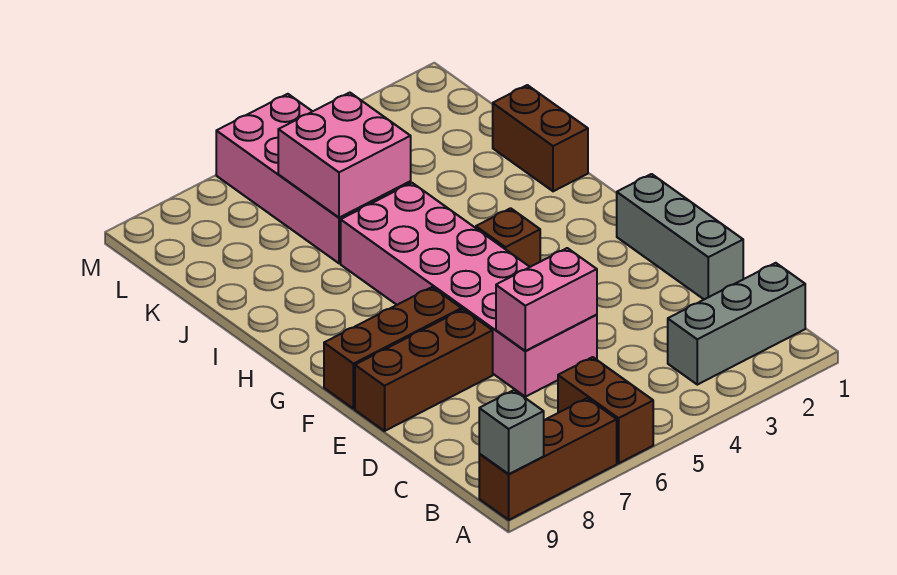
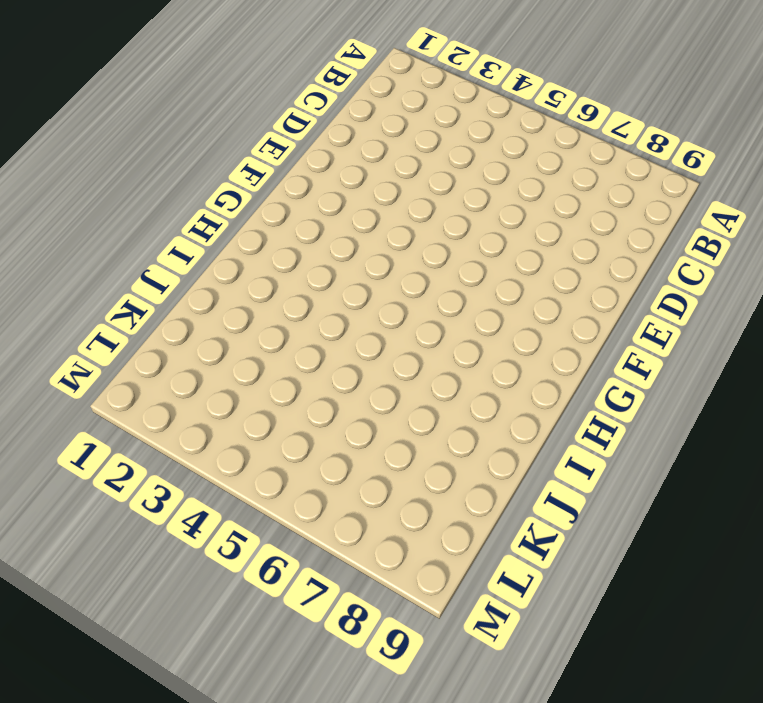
none -> brown 1x2 brick [558,357,653,463]
none -> brown 1x3 brick [479,398,617,520]
none -> grey 1x3 brick [668,263,805,385]

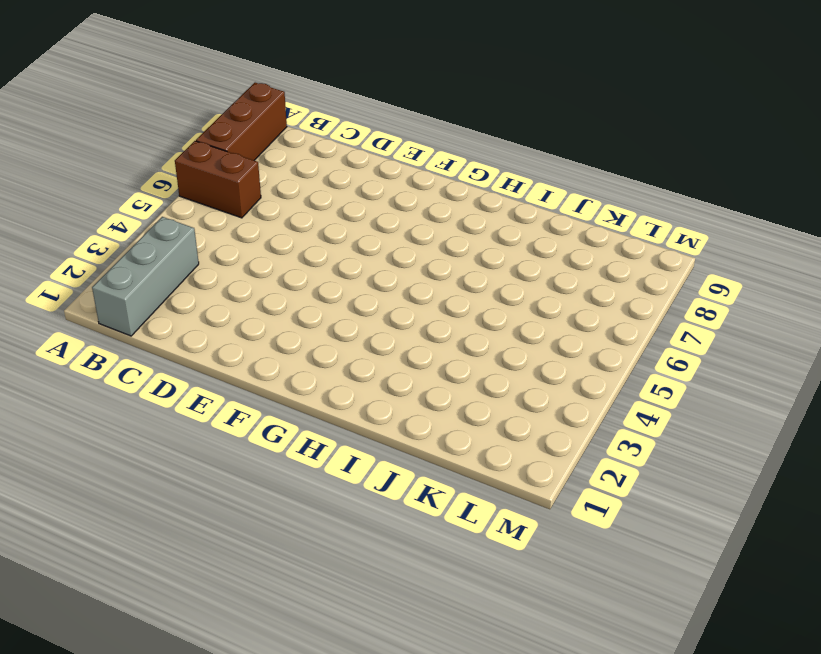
none -> grey 1x3 brick [617,174,743,299]
none -> pink 2x6 brick [341,183,597,397]
none -> brown 1x3 brick [355,309,493,431]

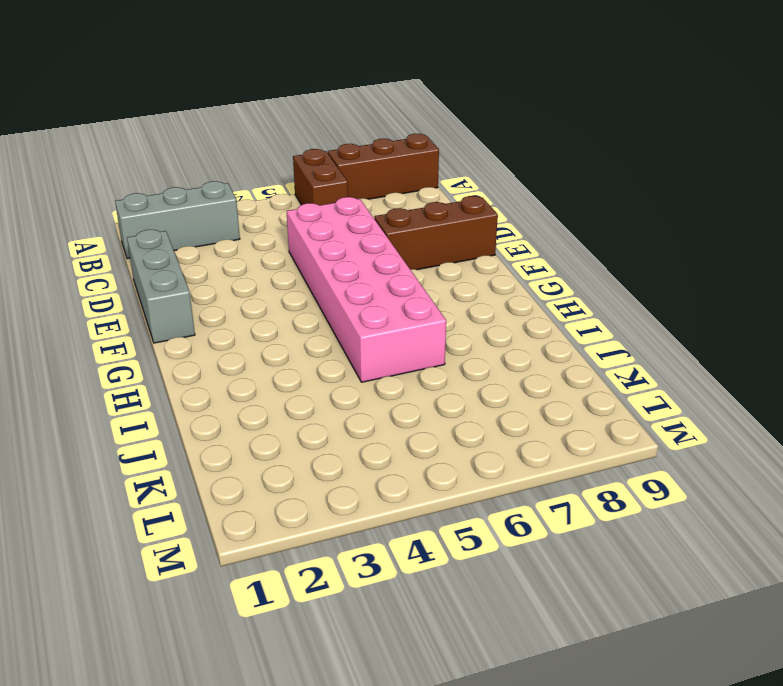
none -> brown 1x3 brick [324,287,462,409]
none -> brown 1x1 brick [476,208,540,267]
none -> brown 1x2 brick [493,85,588,191]

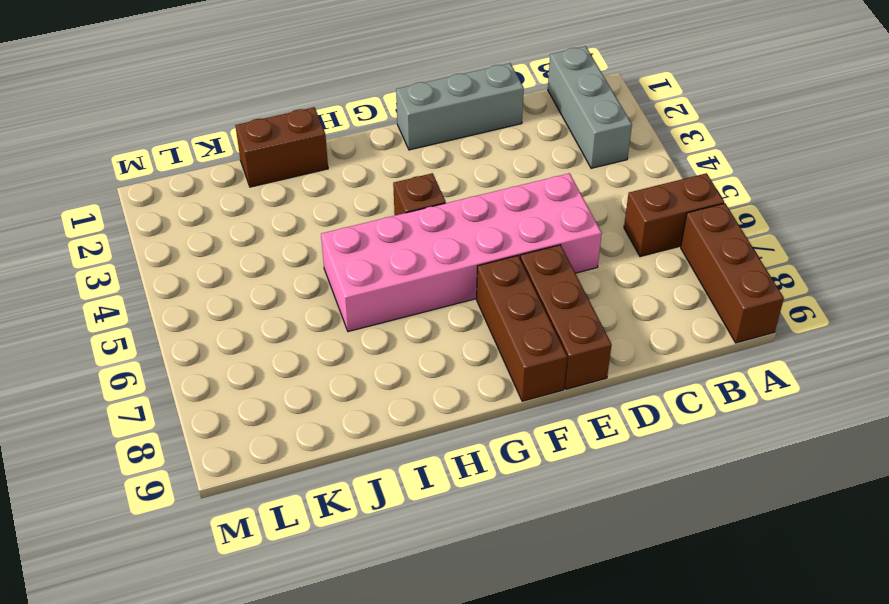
none -> pink 2x4 brick [216,94,411,263]
none -> grey 1x1 brick [479,390,544,474]
none -> pink 1x2 brick [496,248,597,351]

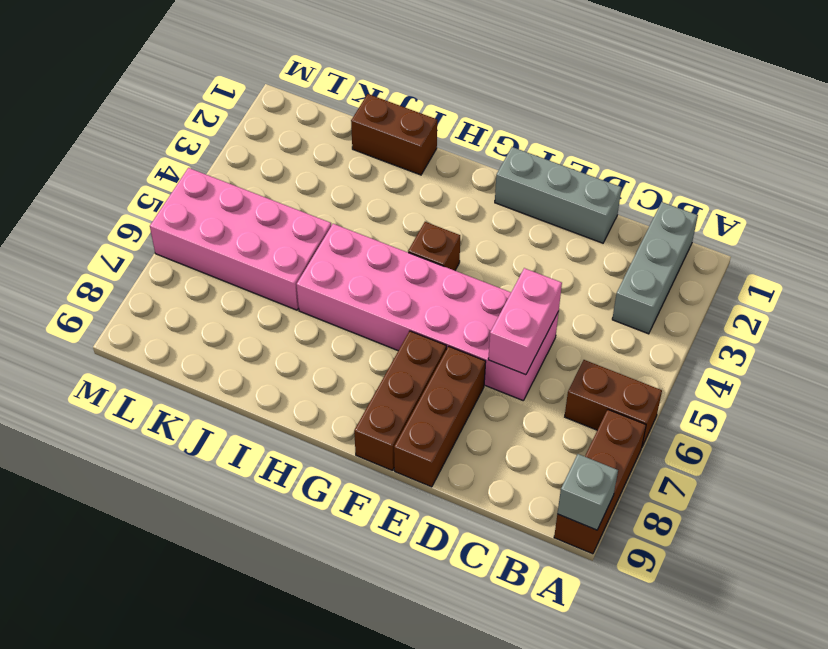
none -> pink 2x2 brick [278,93,411,218]

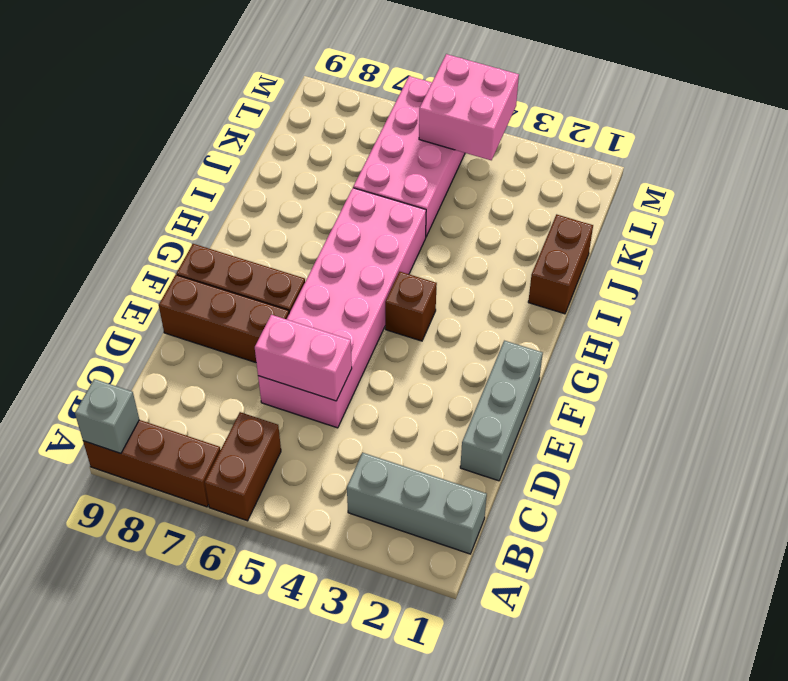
pink 2x2 brick [419,54,519,160] -> pink 2x2 brick moved to [278,93,411,218]

